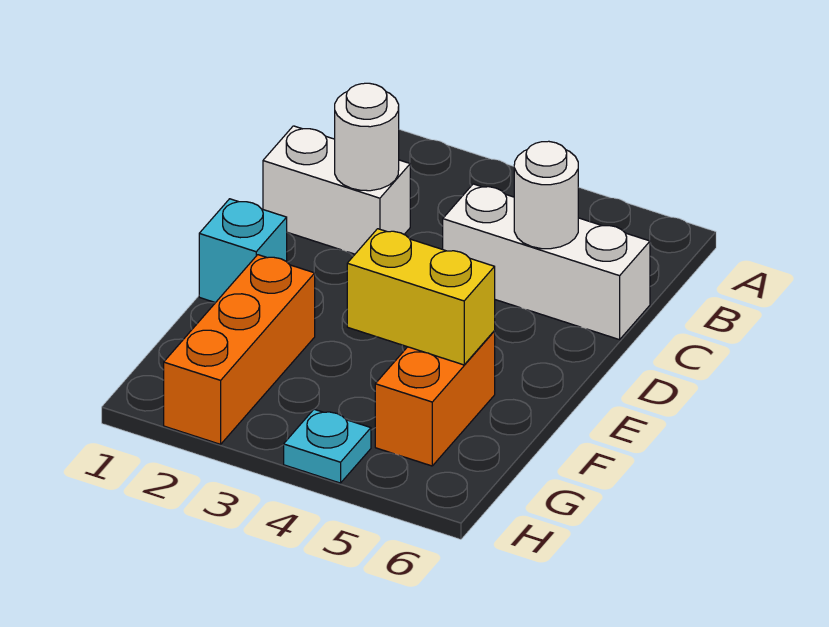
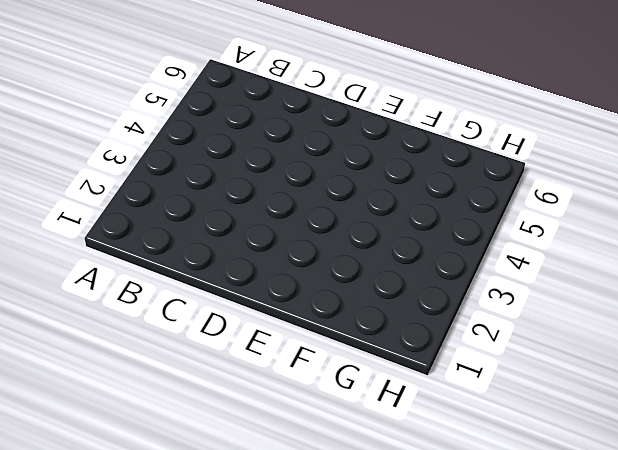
none -> white 1x2 brick [263,126,410,254]
none -> white 1x3 brick [443,184,650,340]

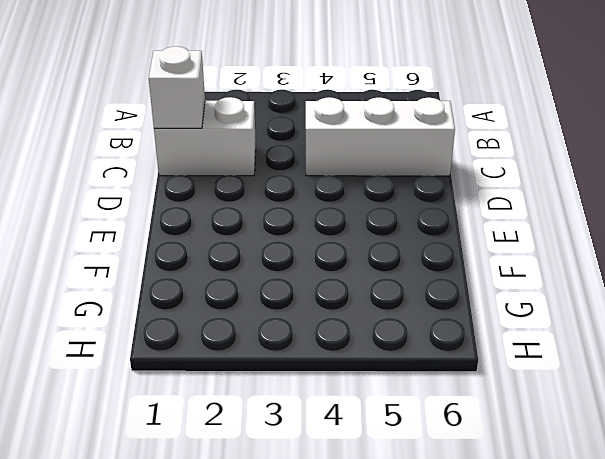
white 1x1 brick [149,47,205,128] -> none
none -> cyan 1x1 brick [199,199,287,303]
none -> orange 1x3 brick [164,255,315,444]

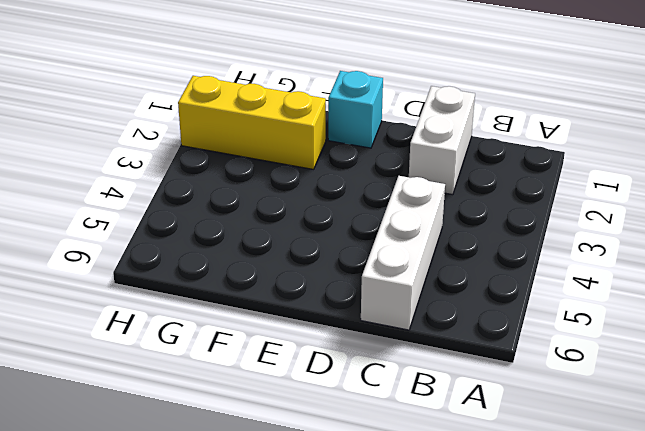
yellow 1x3 brick [178,76,326,169] -> orange 1x3 brick [164,255,315,444]
none -> orange 1x2 brick [375,331,495,466]
none -> cyan 1x1 plate [284,409,371,483]

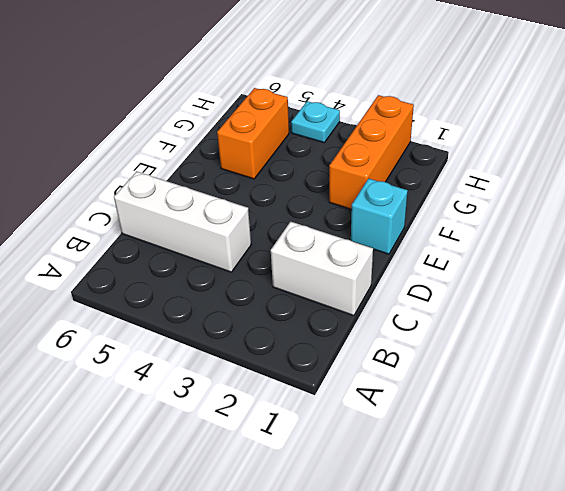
none -> white 1x1 round brick [335,83,399,191]
none -> white 1x1 round brick [514,141,578,249]

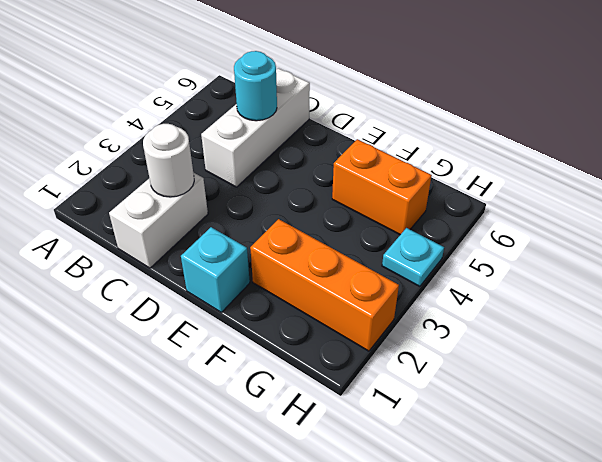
cyan 1x1 round brick [234,51,277,121] -> white 1x1 round brick [514,141,578,249]
none -> yellow 1x2 brick [347,229,495,365]

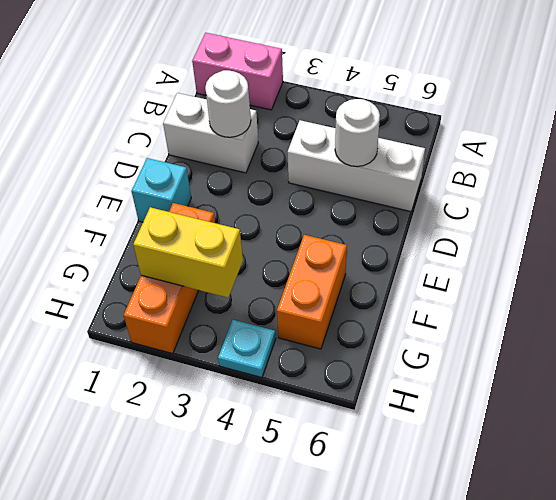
pink 1x2 brick [192,33,283,110] -> none
yellow 1x2 brick [133,207,243,298] -> yellow 1x2 brick moved to [347,229,495,365]

